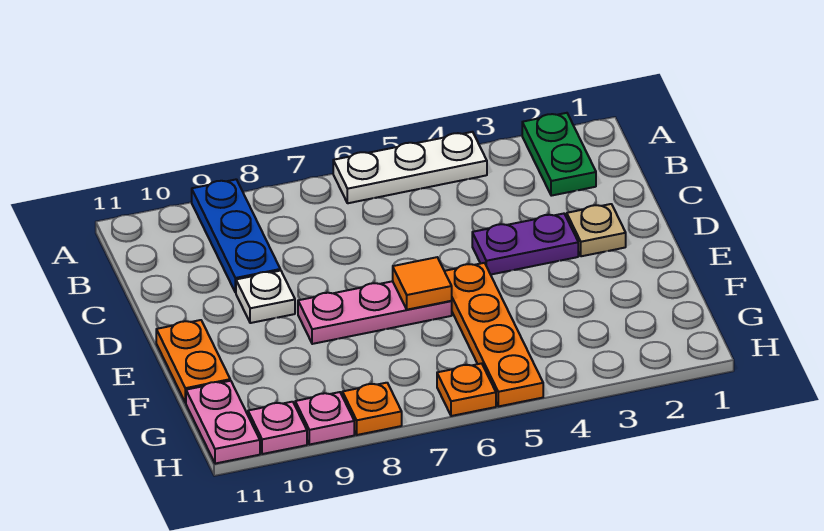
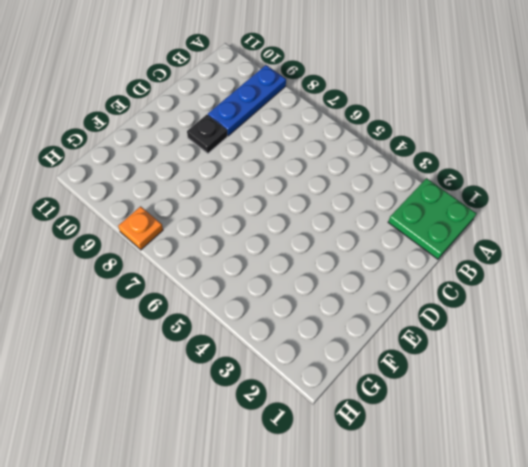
green 2x2 plate [388,178,476,259] -> green 1x2 plate [522,113,596,196]
black 1x1 plate [187,115,227,153] -> white 1x1 plate [236,270,295,323]
none -> white 1x3 plate [333,132,487,203]
none -> tan 1x1 plate [567,204,626,256]
none -> purple 1x2 plate [472,214,578,275]

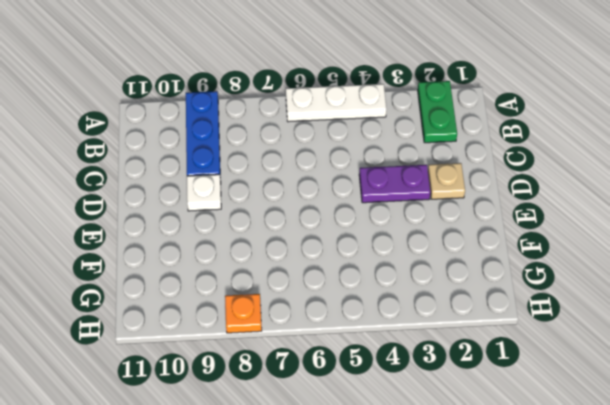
none -> orange 1x4 plate [445,263,543,406]
none -> pink 1x3 plate [298,281,452,344]
none -> orange 1x2 plate [156,320,230,403]

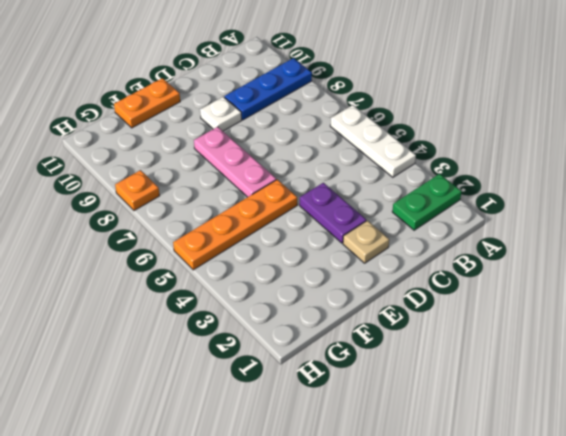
none -> pink 1x2 plate [186,381,260,464]
none -> orange 1x1 plate [437,363,496,416]
none -> pink 1x1 plate [295,392,354,445]

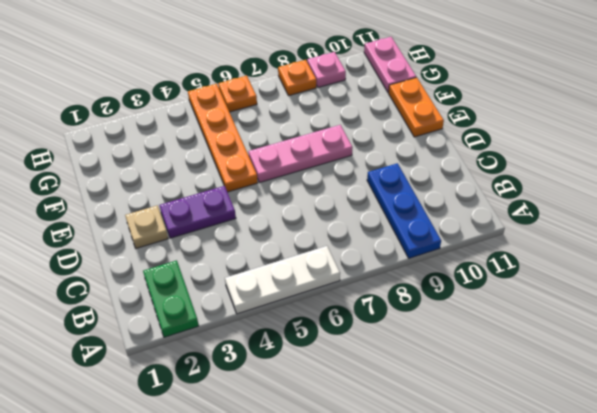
none -> white 1x1 plate [236,270,295,323]
none -> pink 1x1 plate [248,402,307,454]
none -> orange 1x1 tile [393,257,452,310]

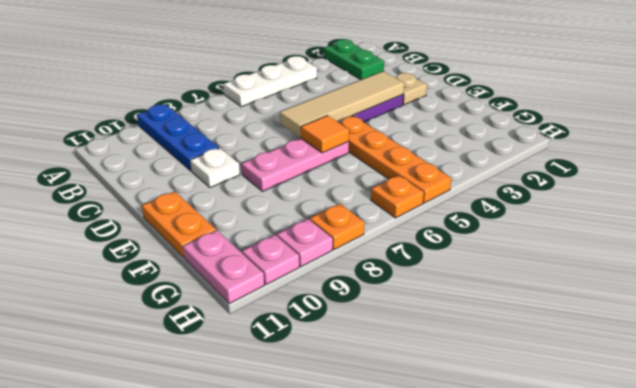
tan 1x4 tile [280,71,404,137] -> none

